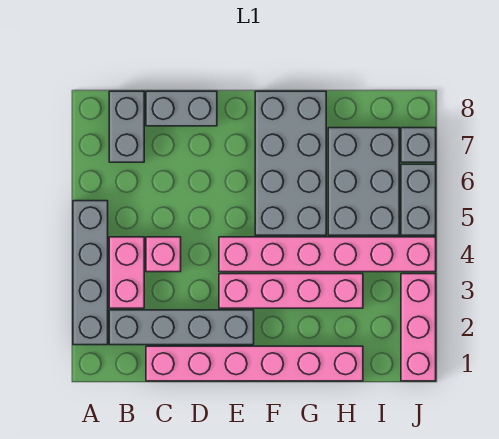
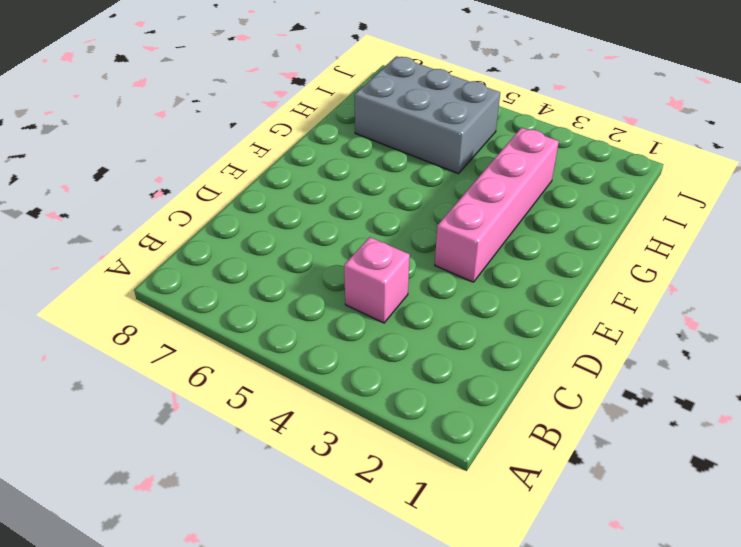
none -> grey 1x4 brick [73,201,108,345]
none -> grey 1x4 brick [109,310,254,345]
none -> pink 1x2 brick [109,237,144,308]

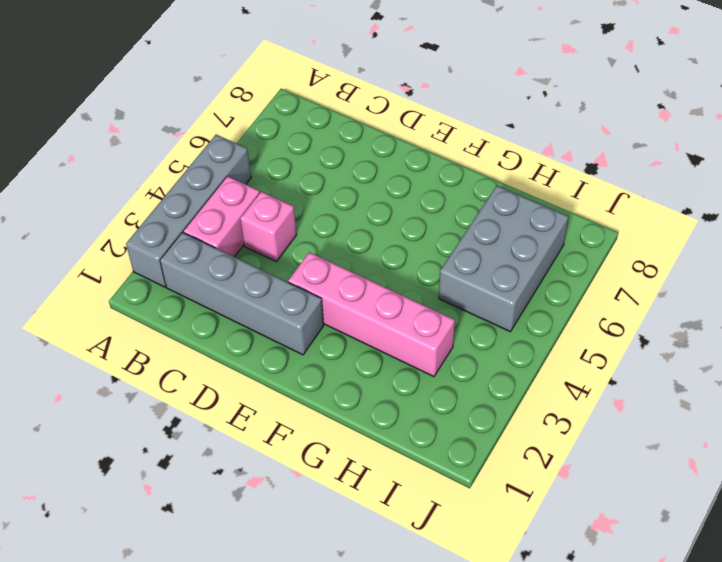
none -> grey 1x2 brick [109,91,144,162]
none -> pink 1x6 brick [146,346,363,381]
none -> grey 1x2 brick [146,91,217,126]

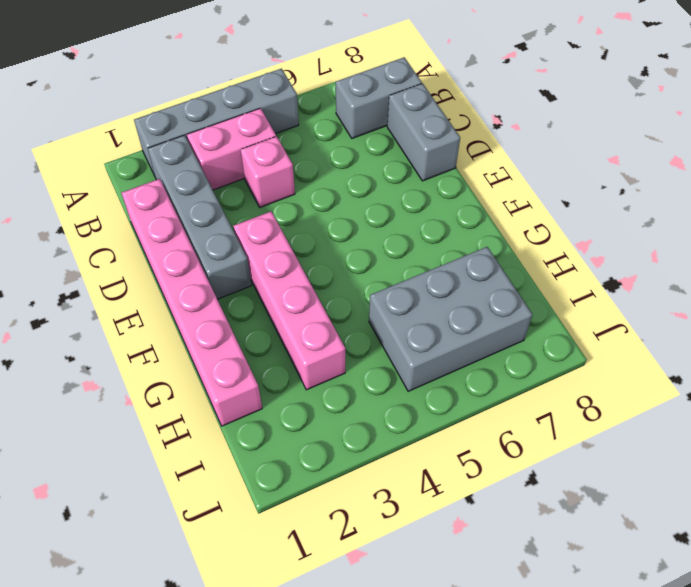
none -> pink 1x6 brick [219,237,436,272]
none -> grey 2x4 brick [255,91,326,235]
none -> pink 1x3 brick [401,274,436,381]

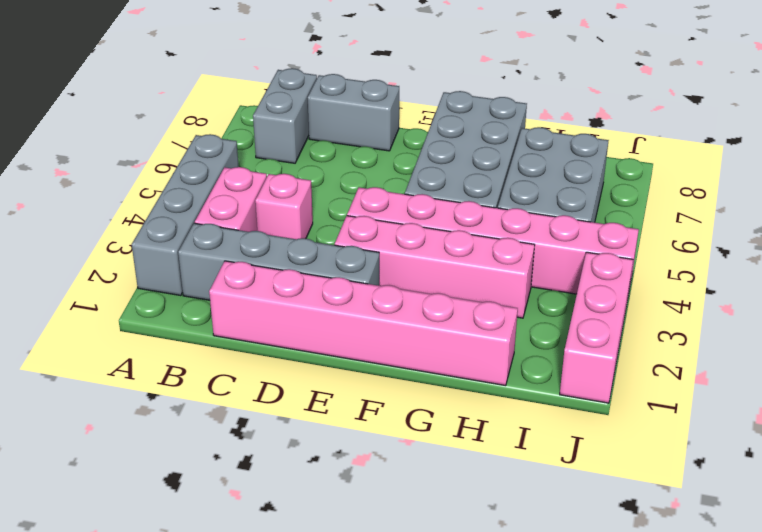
none -> grey 1x2 brick [401,164,436,235]
none -> grey 1x1 brick [401,128,436,162]

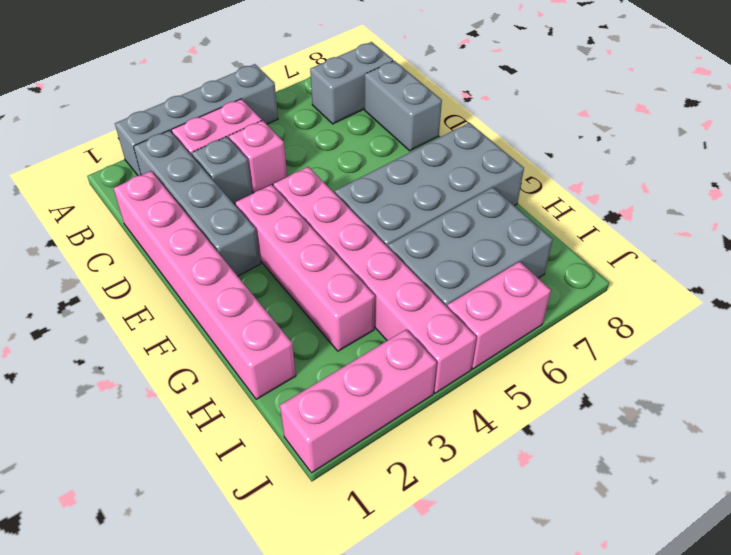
grey 1x1 brick [192,137,252,204] -> grey 1x1 brick moved to [401,128,436,162]
pink 1x2 brick [447,262,551,369] -> grey 1x2 brick [401,164,436,235]

